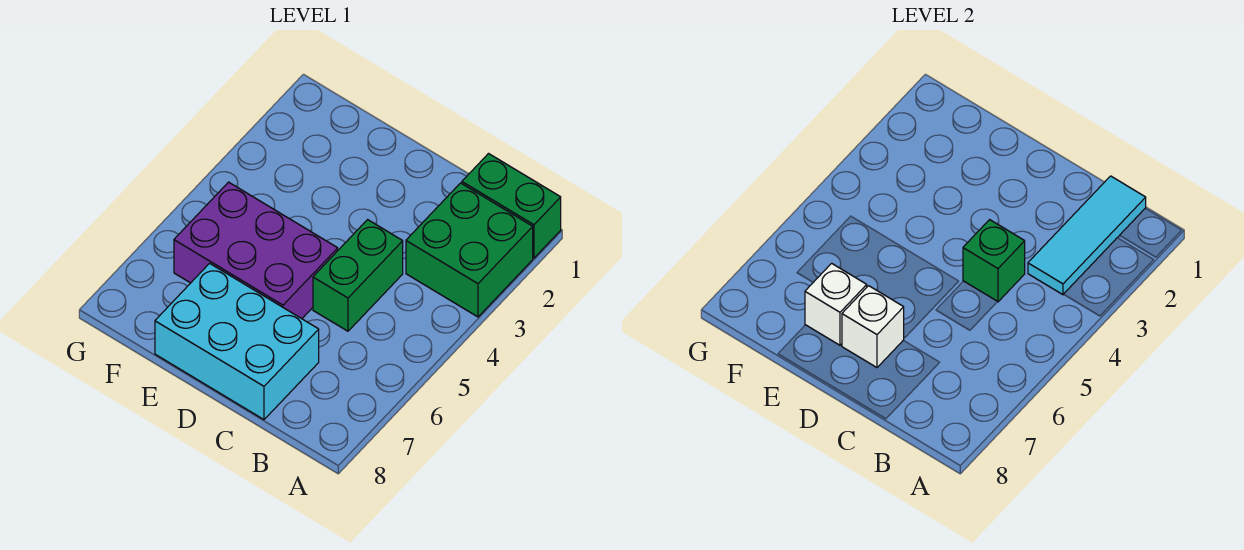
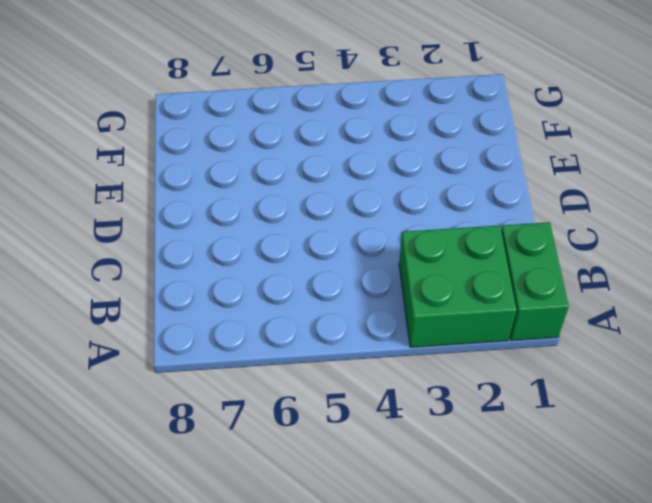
none -> green 1x2 brick [313,220,403,331]
none -> cyan 2x3 brick [155,263,319,420]

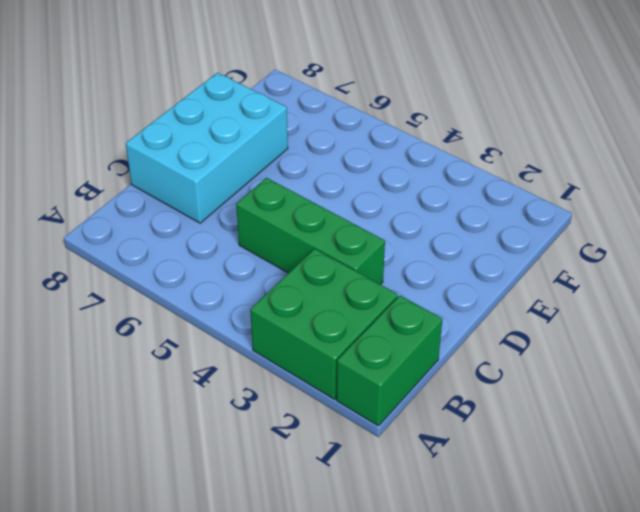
green 1x3 brick [236,178,385,285] -> green 1x2 brick [313,220,403,331]
none -> purple 2x3 brick [174,182,338,319]
none -> cyan 1x3 tile [1028,176,1146,295]

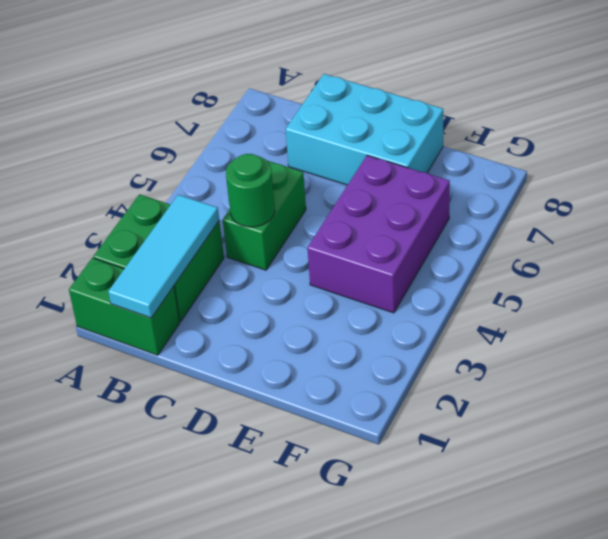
green 1x1 round brick [226,154,275,227] -> green 1x1 brick [963,220,1025,302]
purple 2x3 brick [308,155,450,313] -> purple 2x3 brick turned to [174,182,338,319]
none -> white 1x1 brick [842,286,904,368]
none -> white 1x1 brick [805,263,867,345]

